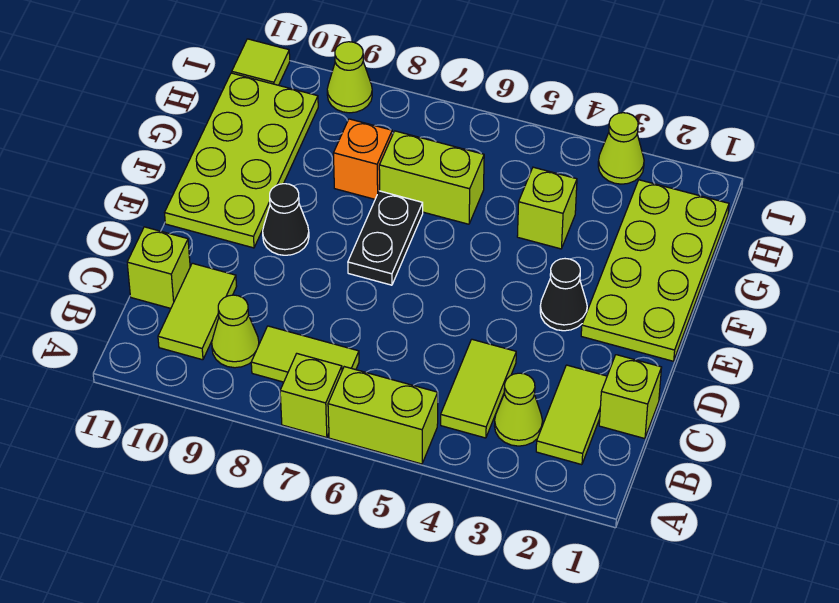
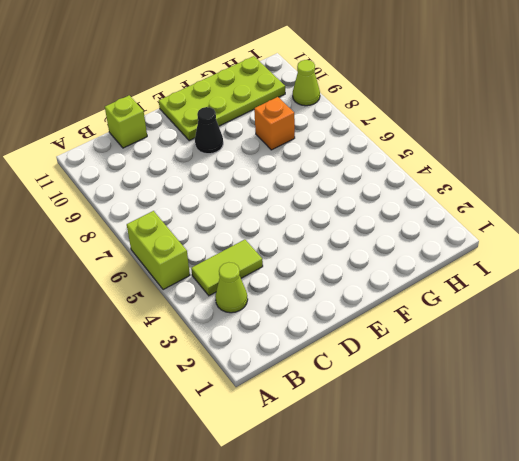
none -> lime 1x1 brick [280,354,342,438]
none -> lime 1x2 tile [536,365,607,465]
none -> lime 1x2 tile [251,326,359,382]

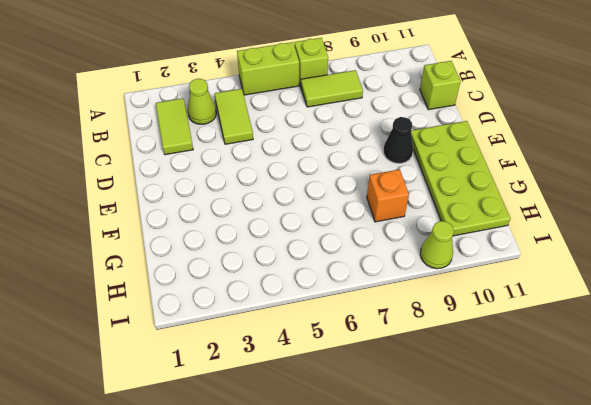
none -> lime 1x1 cone [212,295,259,368]
none -> lime 1x2 tile [158,263,237,360]
none -> lime 1x1 brick [599,355,662,439]

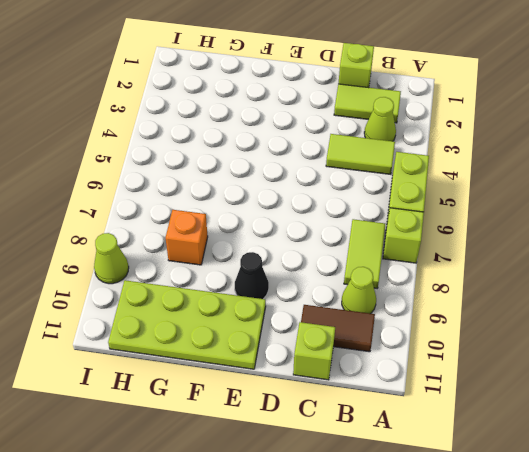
brown 1x2 tile [301,305,375,352] -> lime 1x2 tile [158,263,237,360]
none -> lime 2x4 plate [581,180,729,361]
none -> black 1x1 cone [540,259,587,331]
none -> black 1x2 plate [348,191,423,285]

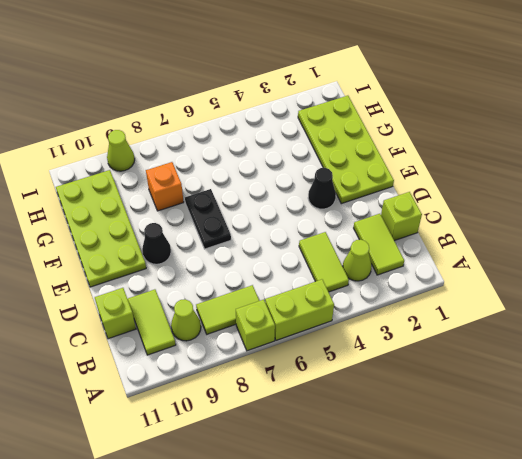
none -> lime 1x1 brick [517,167,577,249]
none -> lime 1x2 brick [379,131,484,224]
none -> lime 1x1 cone [598,113,644,184]

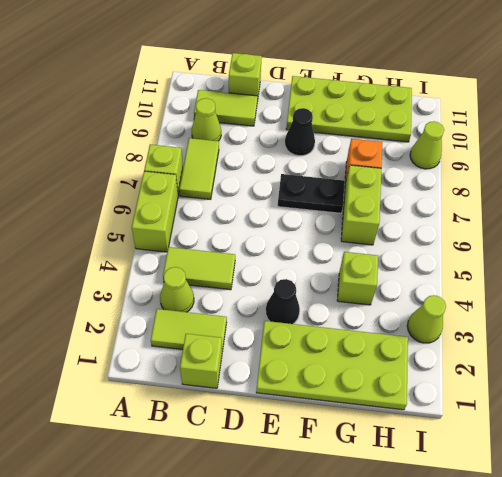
none -> lime 1x1 tile [232,39,290,85]

